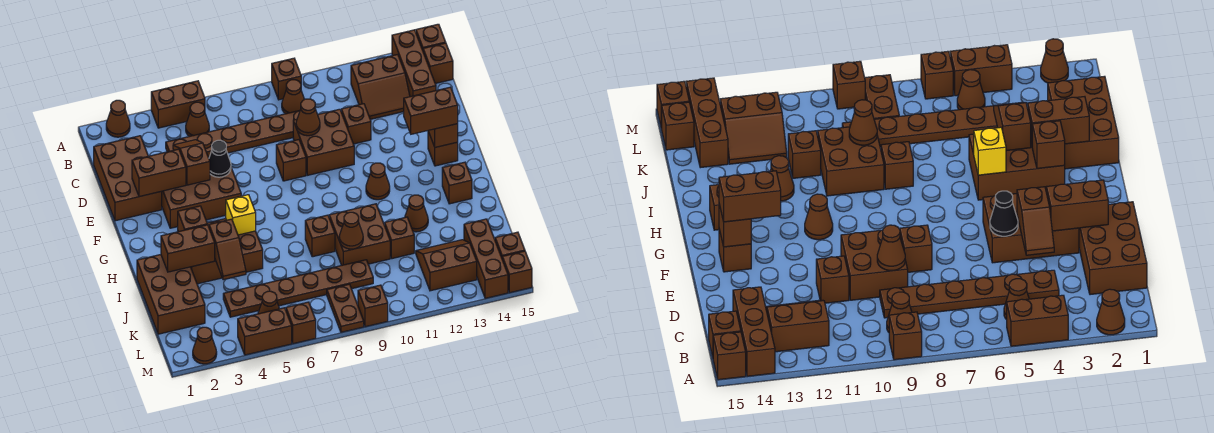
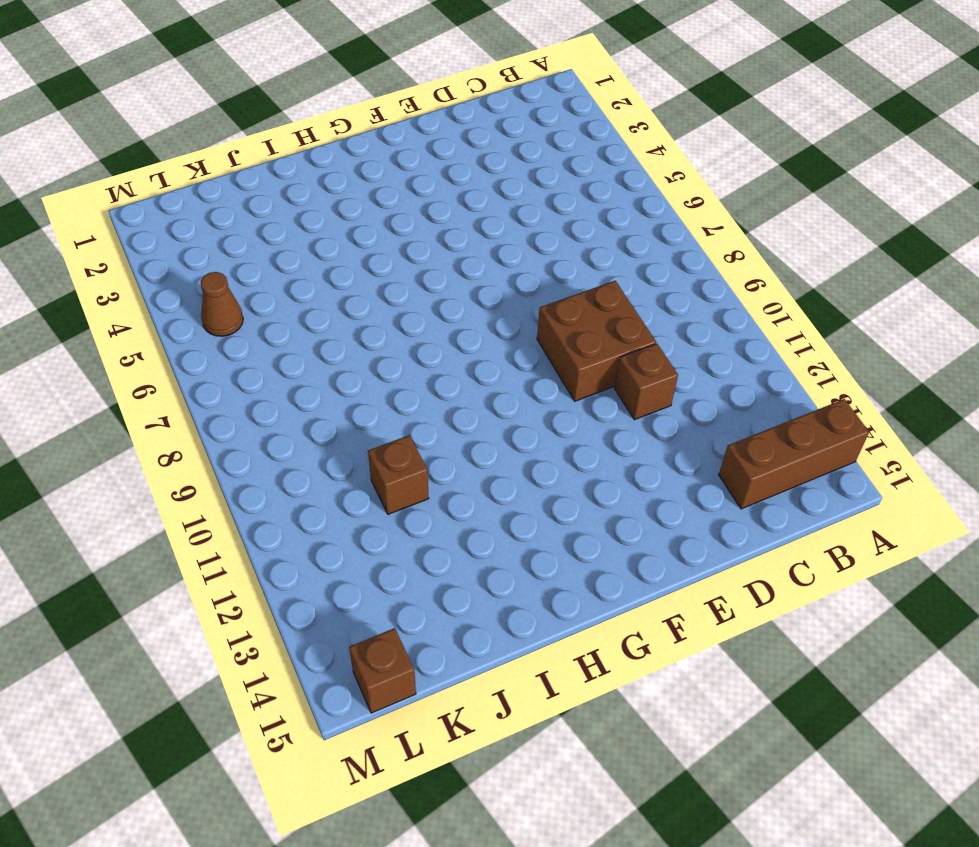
none -> brown 1x1 cone [106,100,130,137]
none -> brown 1x2 brick [151,81,205,128]
none -> brown 1x1 brick [272,58,301,100]
none -> brown 1x1 brick [416,24,446,50]

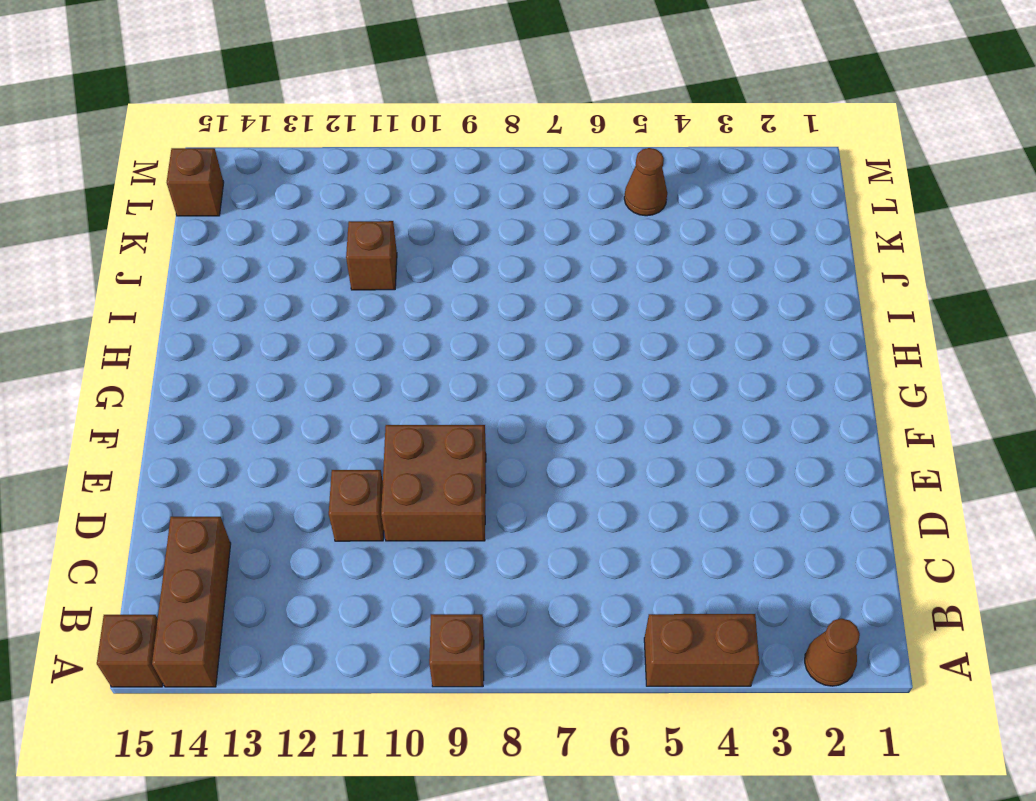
none -> brown 1x1 cone [186,102,209,136]
none -> brown 1x1 cone [282,80,304,114]
none -> brown 2x2 slope [351,54,410,119]
none -> brown 1x1 brick [423,43,453,84]

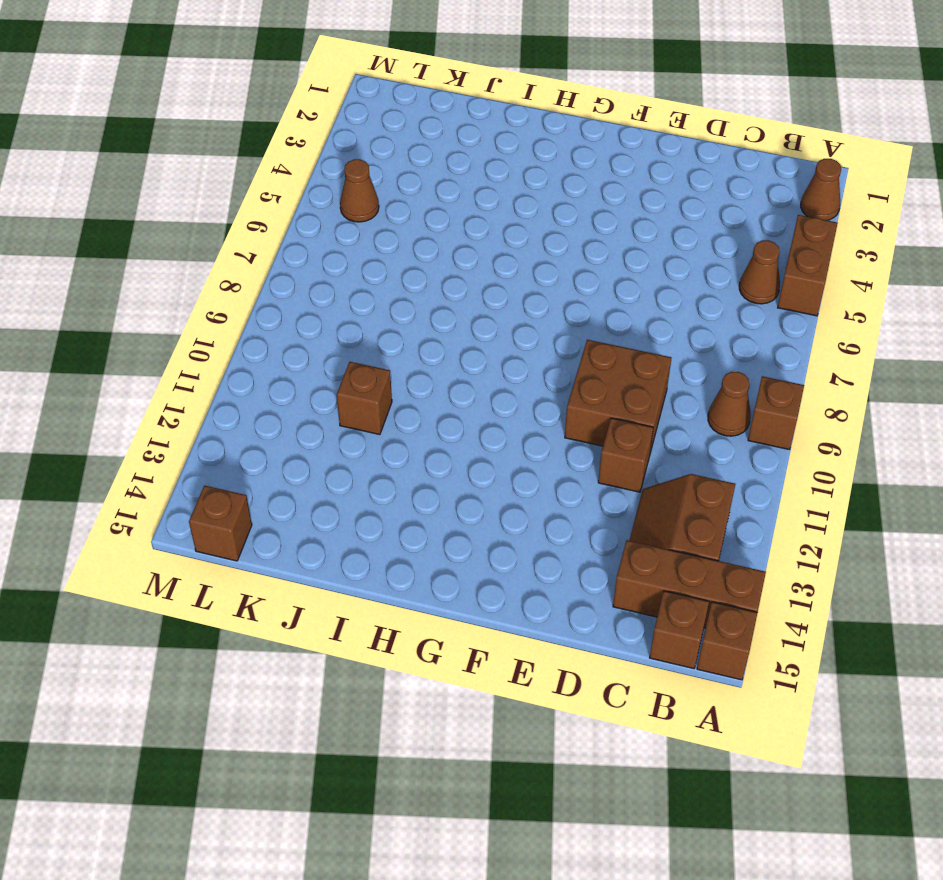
none -> brown 2x3 brick [94,136,162,221]
none -> brown 1x6 plate [166,111,300,158]
none -> brown 2x3 brick [162,168,241,228]
none -> brown 1x1 brick [276,140,306,181]

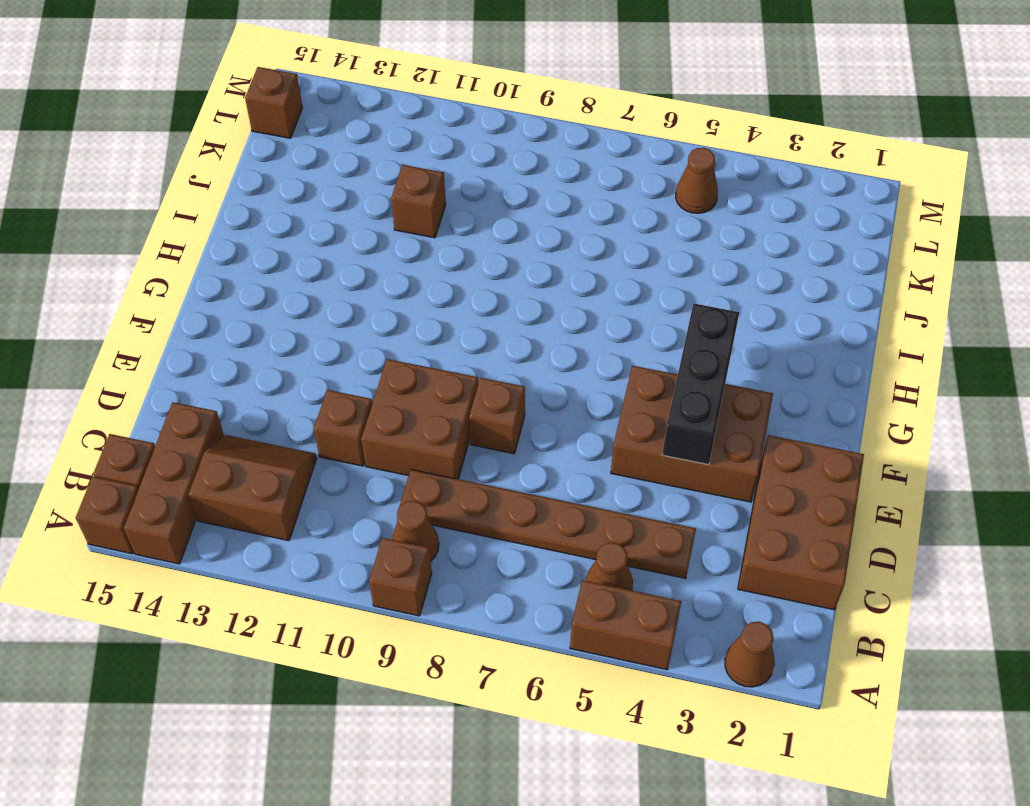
black 1x3 brick [662,304,739,465] -> brown 1x2 slope [173,140,210,185]
none -> brown 1x1 brick [428,131,458,166]
none -> brown 1x1 cone [366,163,390,200]
none -> brown 2x3 brick [191,219,263,284]
none -> brown 1x1 brick [442,162,472,204]

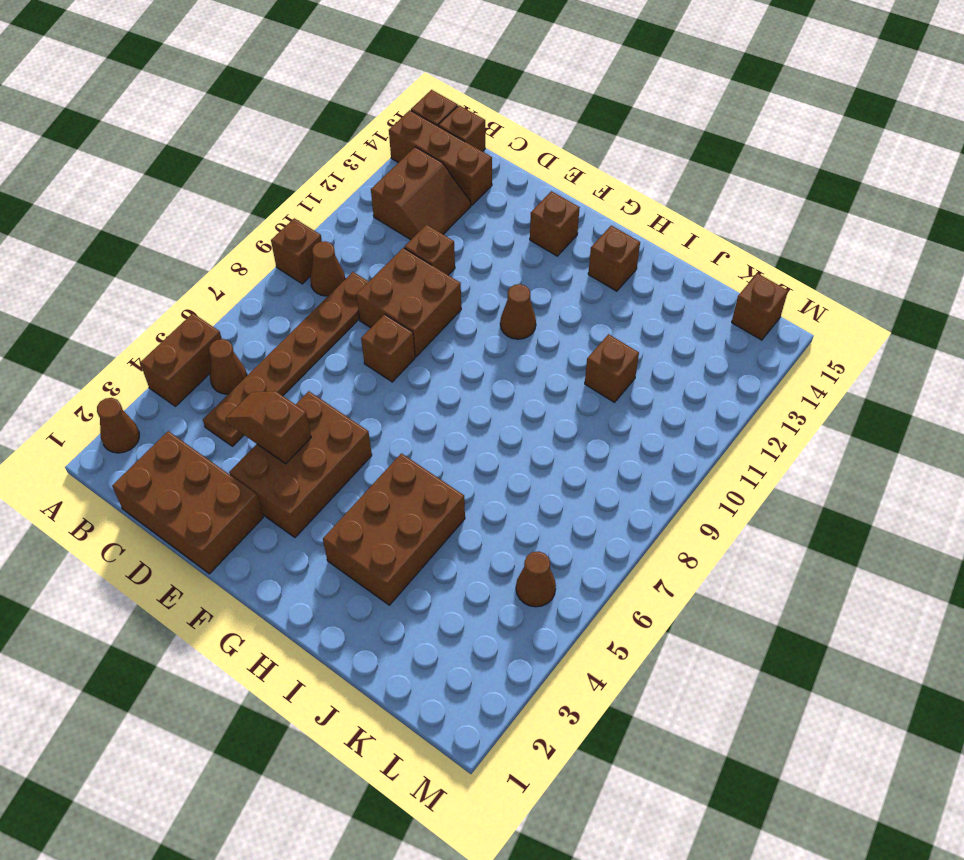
none -> brown 2x3 brick [137,255,205,334]
none -> brown 1x1 brick [305,215,335,257]
none -> brown 2x2 brick [329,204,390,265]
none -> brown 1x1 cone [405,195,428,232]

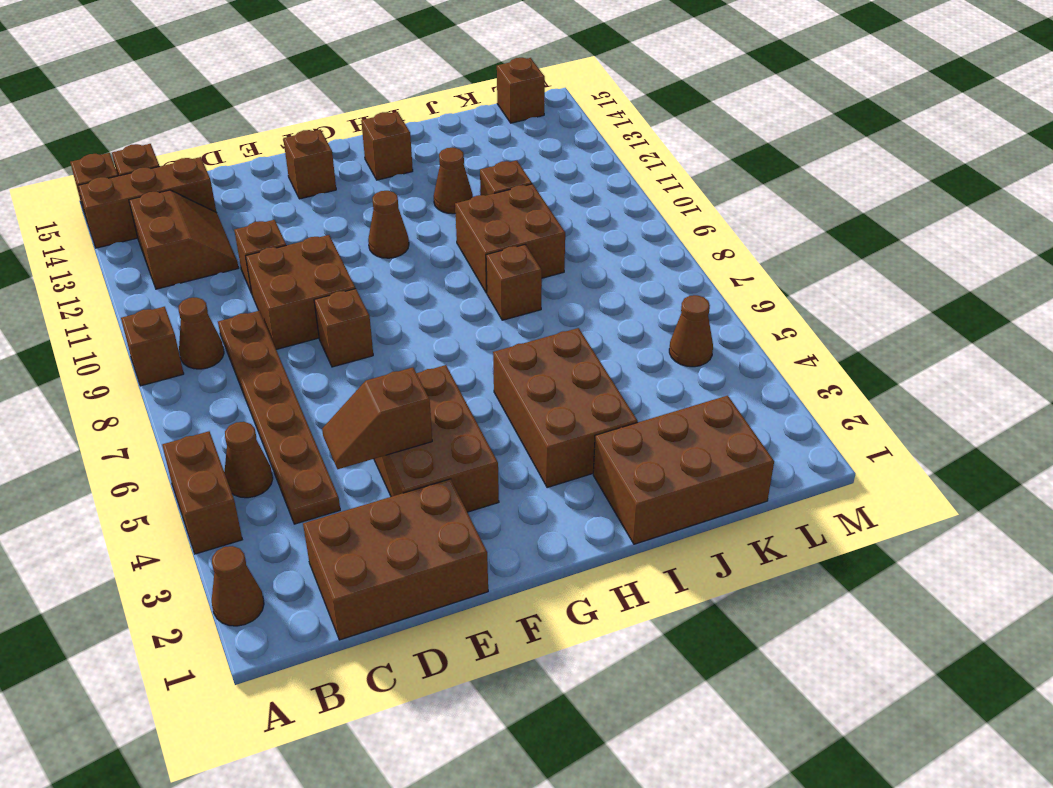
none -> brown 1x6 plate [223,260,373,317]
none -> brown 2x2 slope [416,240,477,291]
none -> brown 1x3 brick [464,219,508,298]
none -> brown 1x2 plate [327,284,364,332]

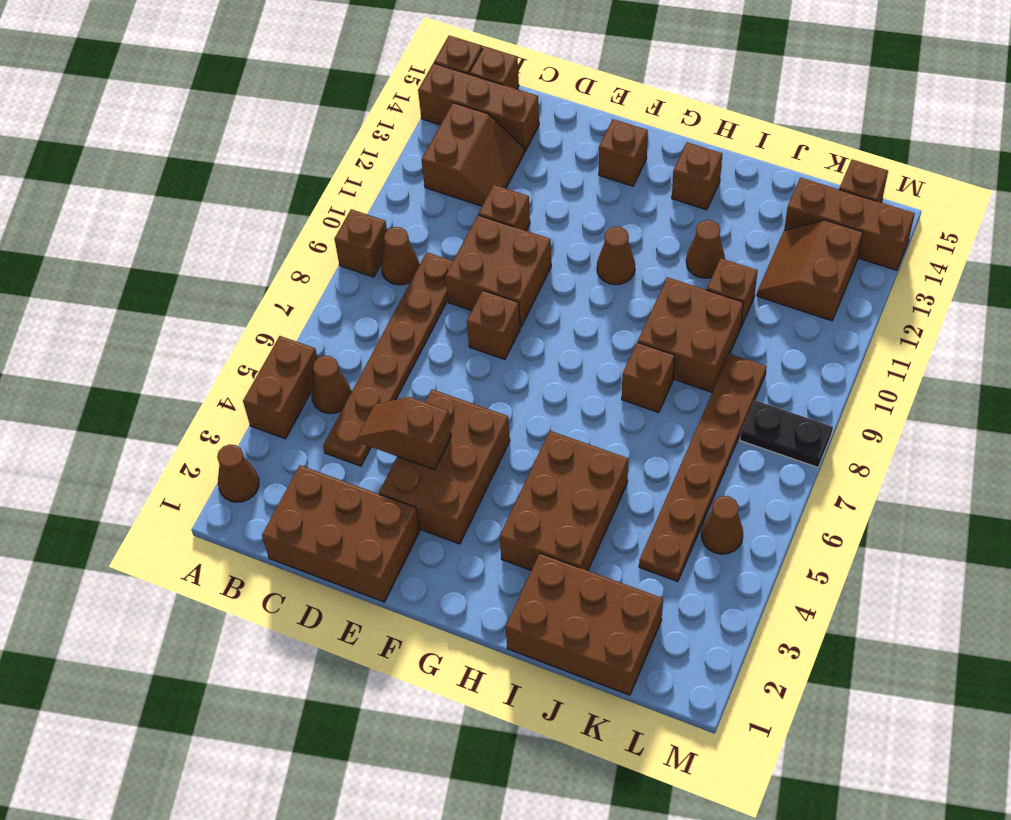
black 1x2 plate [740,400,833,467] -> brown 1x2 plate [327,284,364,332]
none -> brown 1x1 cone [193,327,217,364]
none -> brown 1x2 brick [238,308,292,355]
none -> brown 1x1 brick [286,302,316,344]
none -> brown 1x1 brick [358,285,388,327]

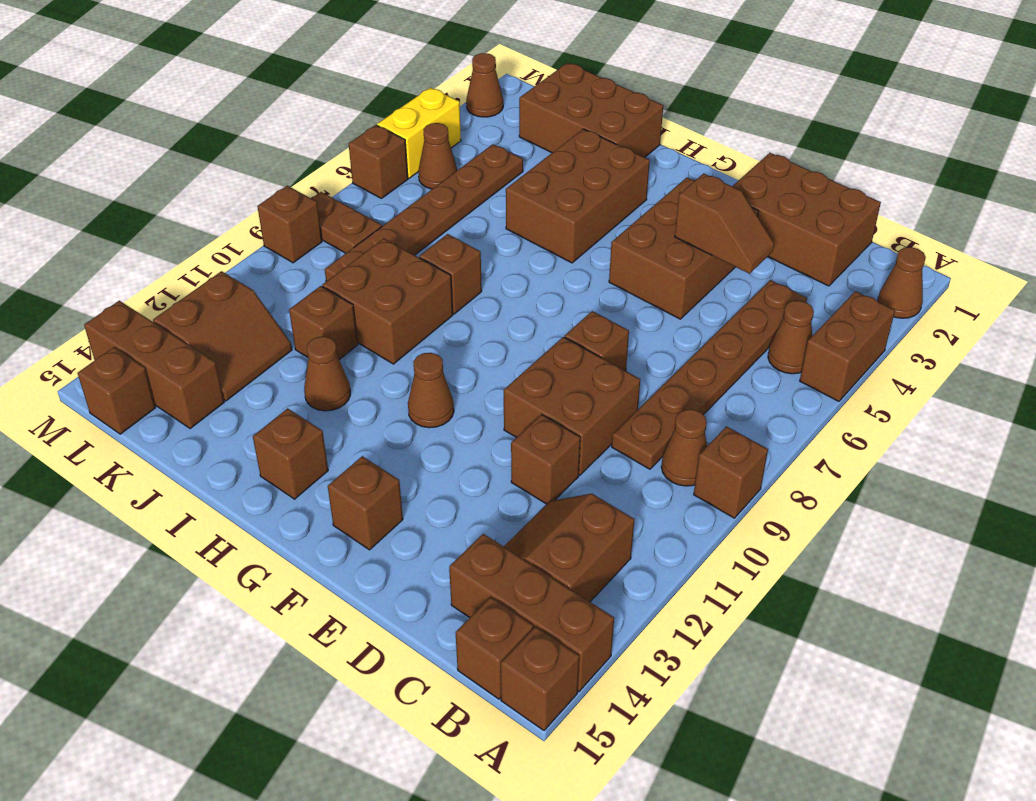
yellow 1x2 brick [377,88,461,178] -> brown 1x2 brick [238,308,292,355]
none -> brown 1x1 brick [502,251,532,293]
none -> brown 1x1 cone [296,99,320,136]
none -> brown 1x2 brick [132,149,186,197]
none -> black 1x1 cone [209,140,231,177]

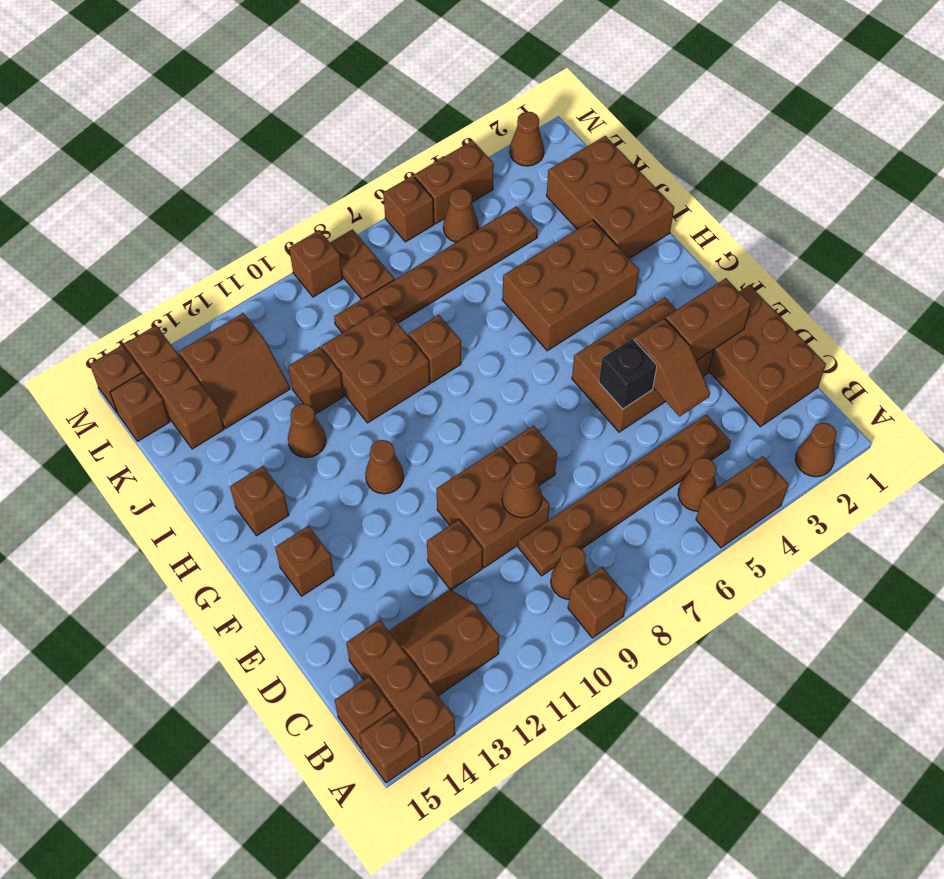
black 1x1 brick [599,338,657,409] -> black 1x1 cone [209,140,231,177]
none -> brown 1x1 brick [428,124,458,147]
none -> brown 1x1 brick [178,206,207,232]
none -> yellow 1x1 brick [226,195,256,235]
none -> brown 1x2 brick [161,225,215,272]

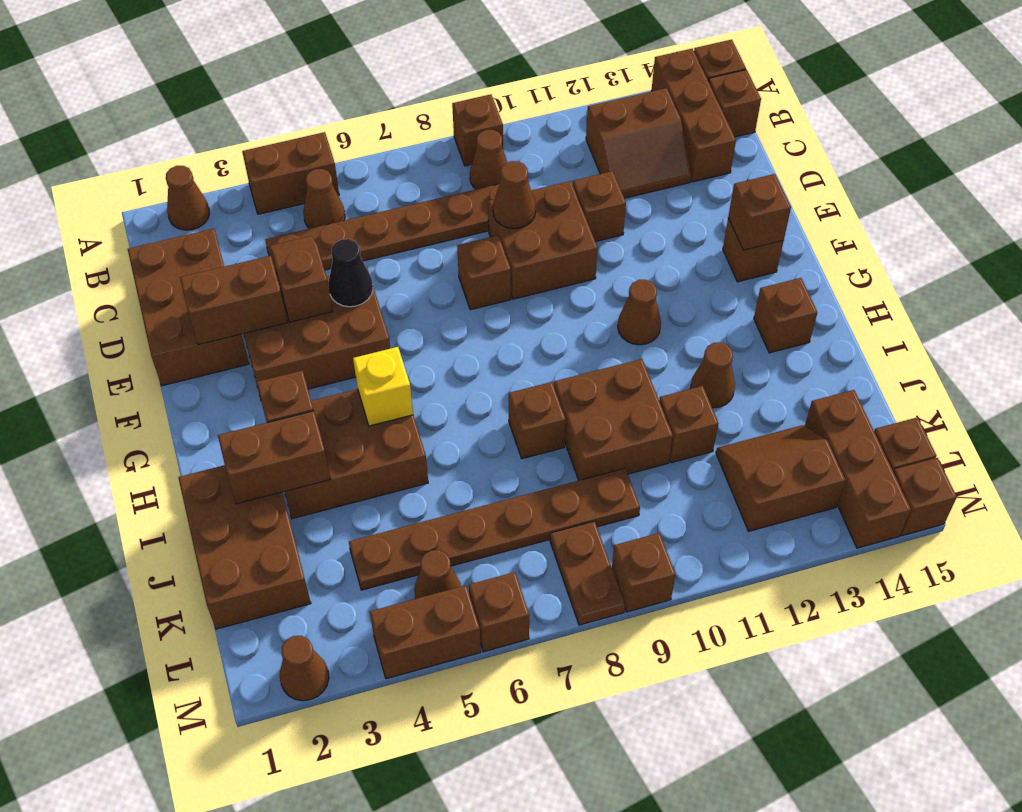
none -> brown 1x2 slope [209,219,246,280]
none -> brown 1x1 cone [339,212,363,249]
none -> brown 1x2 brick [404,87,458,134]

